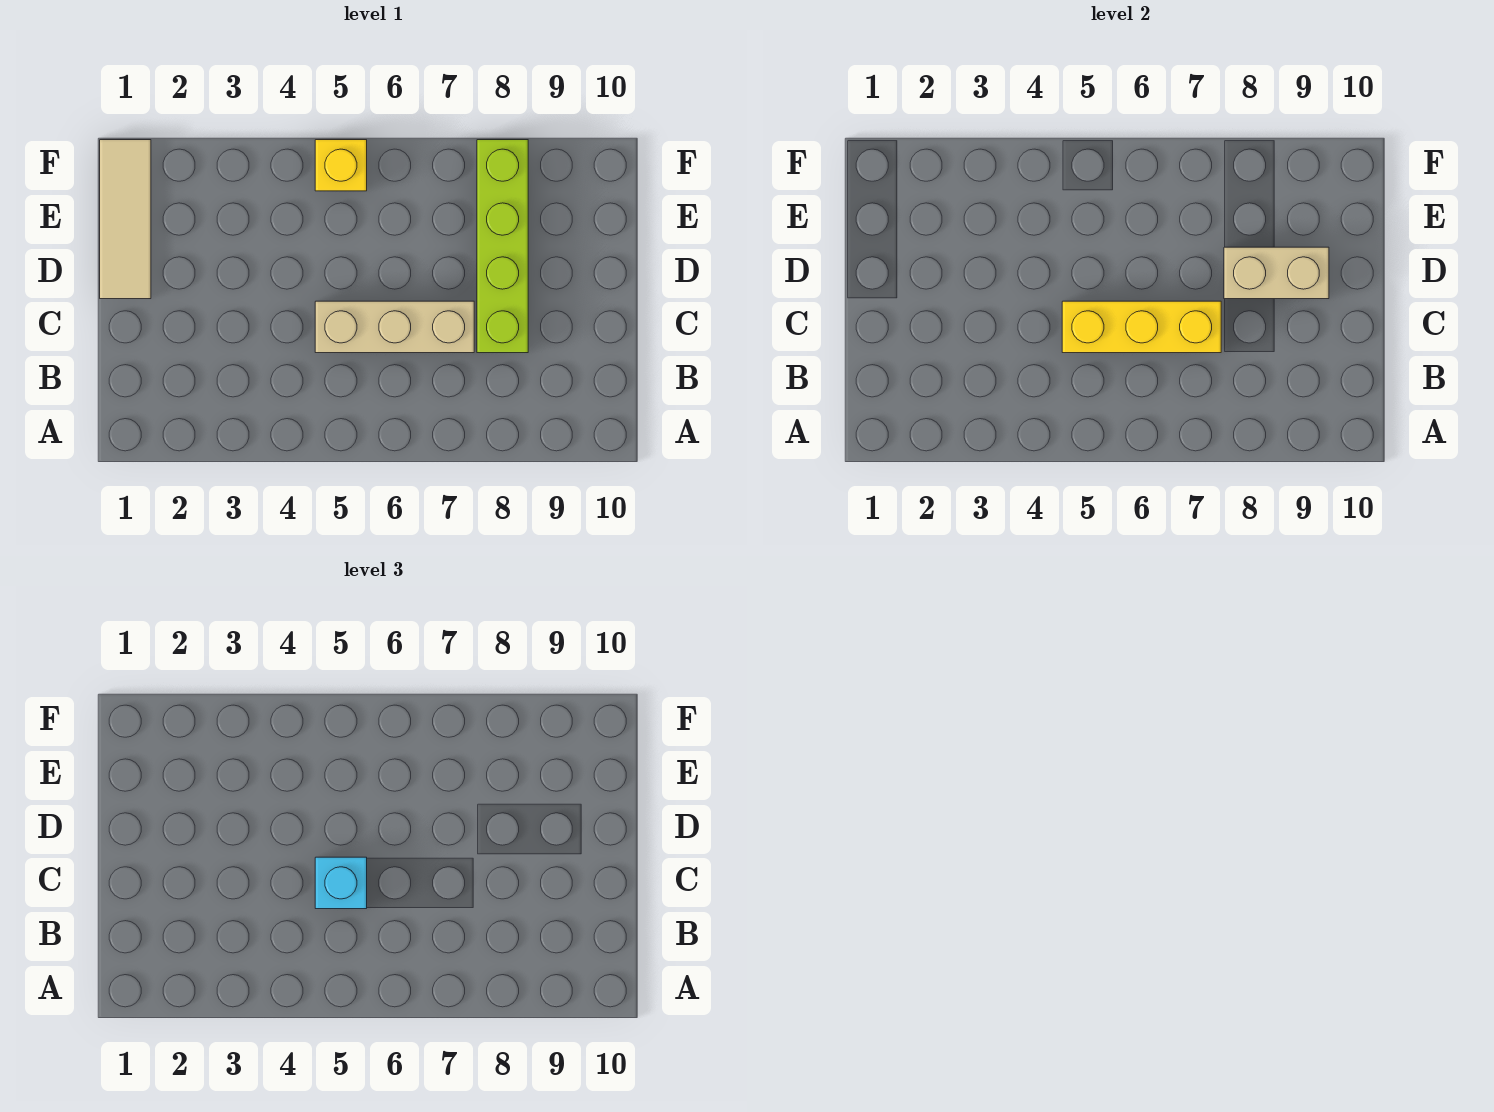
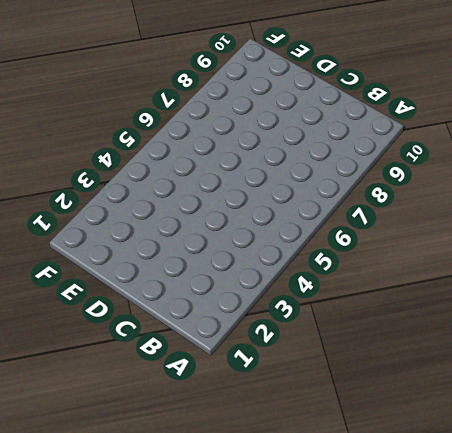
none -> tan 1x3 brick [315,301,474,353]
none -> lime 1x4 brick [477,140,528,353]

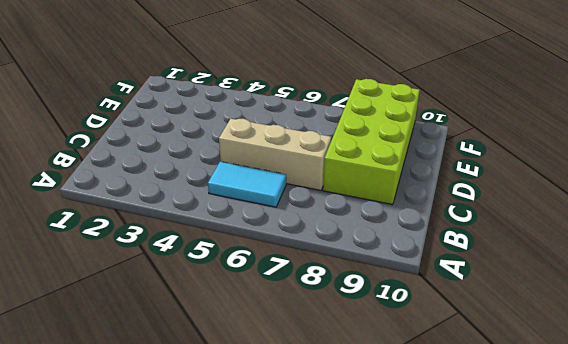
cyan 1x2 tile [208,162,286,207] -> none
lime 2x4 brick [323,79,420,205] -> lime 1x4 brick [477,140,528,353]
none -> tan 1x3 tile [100,140,151,299]
none -> yellow 1x1 brick [315,140,367,191]

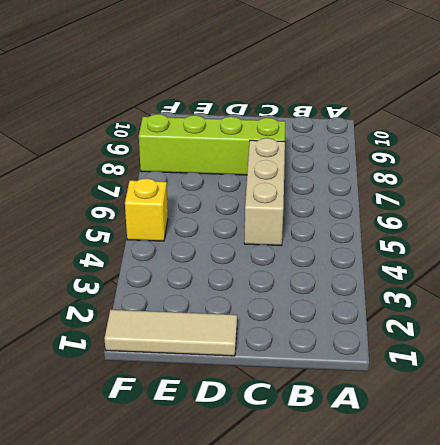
none -> yellow 1x3 brick [1062,301,1221,353]
none -> tan 1x2 brick [1224,247,1329,299]

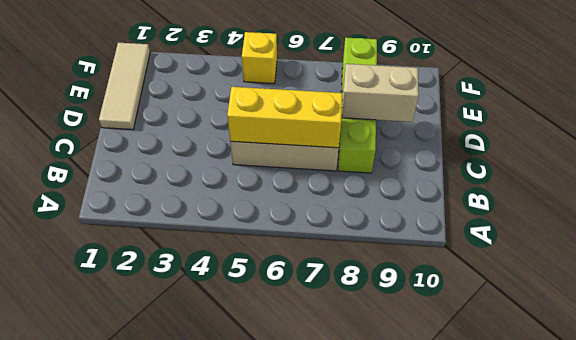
none -> cyan 1x1 brick [315,857,367,909]

